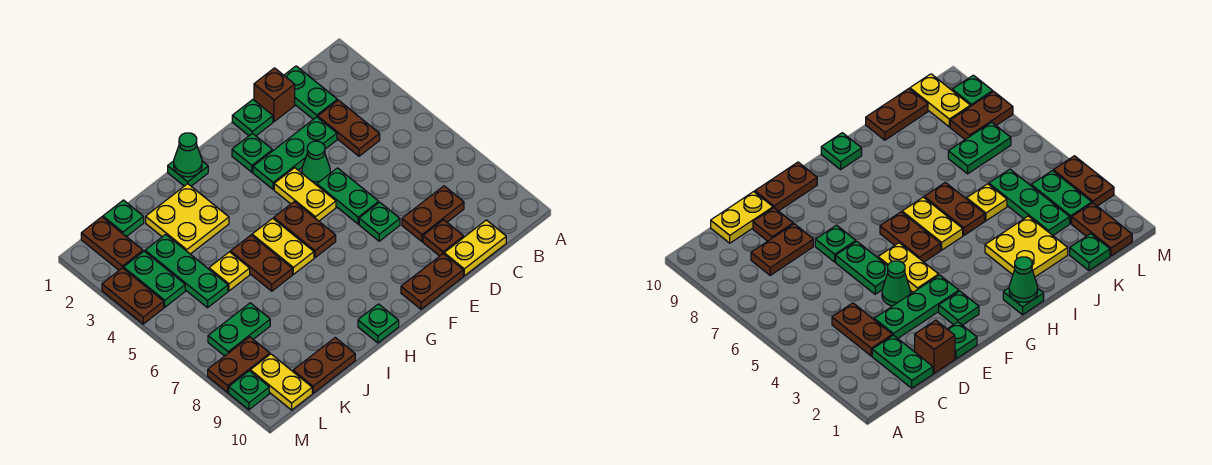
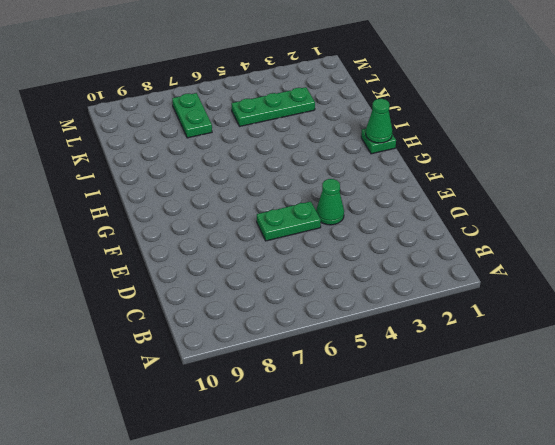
none -> green 1x2 plate [284,66,337,119]
none -> brown 1x2 plate [318,100,380,156]
none -> brown 1x2 plate [402,186,464,242]
none -> yellow 1x2 plate [444,220,506,276]

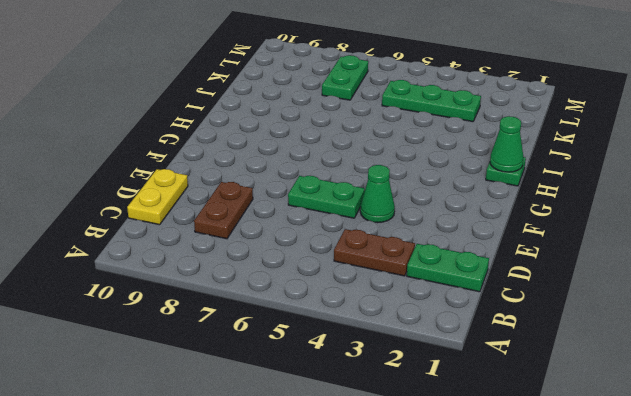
none -> brown 1x1 brick [254,68,295,122]
none -> green 1x3 plate [253,117,337,189]
none -> brown 1x1 plate [423,220,464,256]
none -> green 1x1 plate [232,100,273,136]

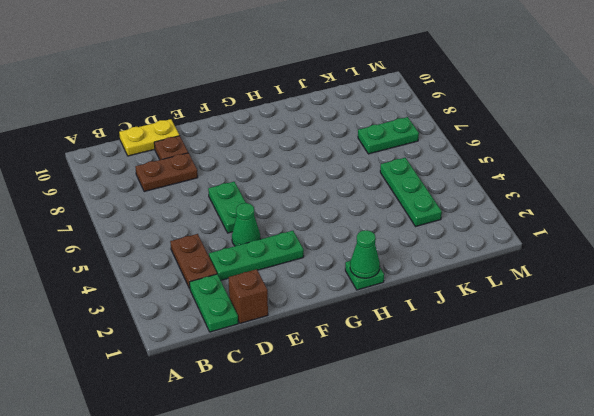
none -> green 1x1 plate [232,100,273,136]
none -> green 1x1 plate [359,202,400,241]
none -> brown 1x2 plate [401,254,463,309]
none -> green 1x1 plate [232,133,273,172]

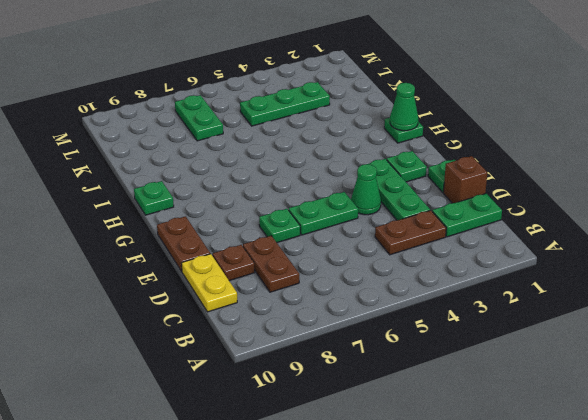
none -> yellow 1x2 plate [274,168,336,221]
none -> brown 1x2 plate [274,202,336,258]
none -> yellow 1x2 plate [252,218,314,274]
none -> yellow 2x2 plate [146,184,229,254]

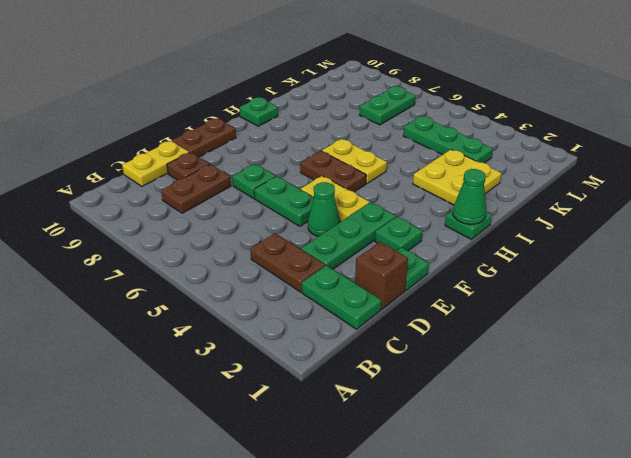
none -> brown 1x2 plate [231,235,292,291]
none -> yellow 1x1 plate [209,252,250,291]
none -> brown 1x2 plate [293,338,355,393]
none -> green 1x1 plate [103,200,144,237]

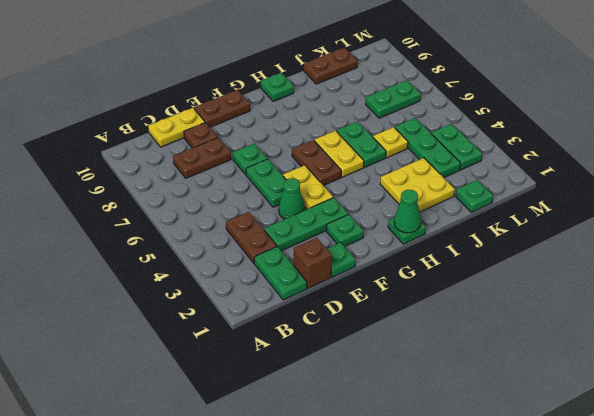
green 1x2 plate [337,121,386,167] -> brown 1x2 plate [231,235,292,291]
none -> brown 1x2 plate [81,217,143,270]
none -> brown 1x2 plate [208,337,270,392]
none -> yellow 1x2 plate [250,354,312,410]
none -> brown 1x2 plate [102,268,164,324]

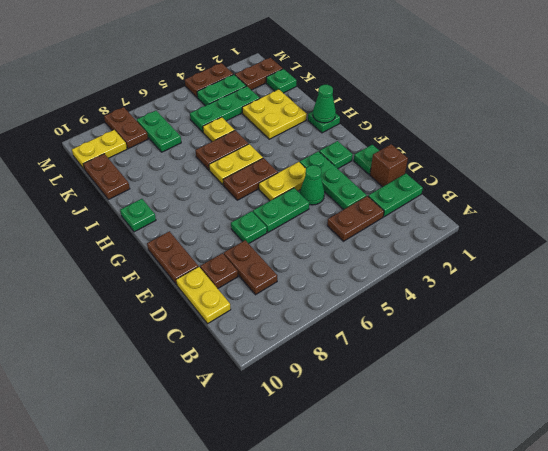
none -> green 1x1 plate [229,371,269,410]

